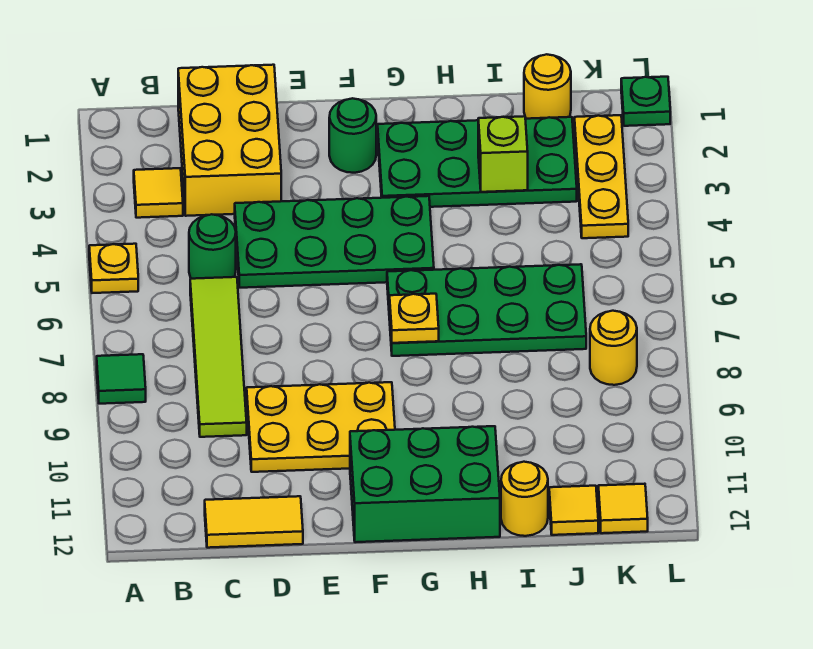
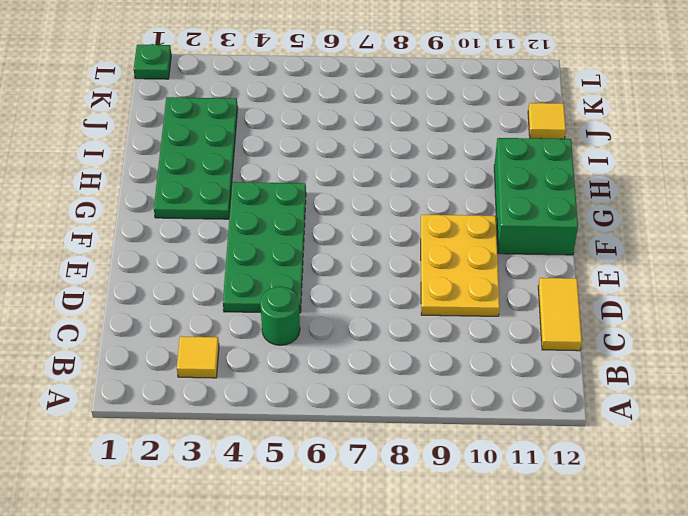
none -> yellow 1x1 plate [89,244,138,293]
none -> green 1x1 tile [97,354,146,404]
none -> yellow 2x3 brick [178,65,281,216]

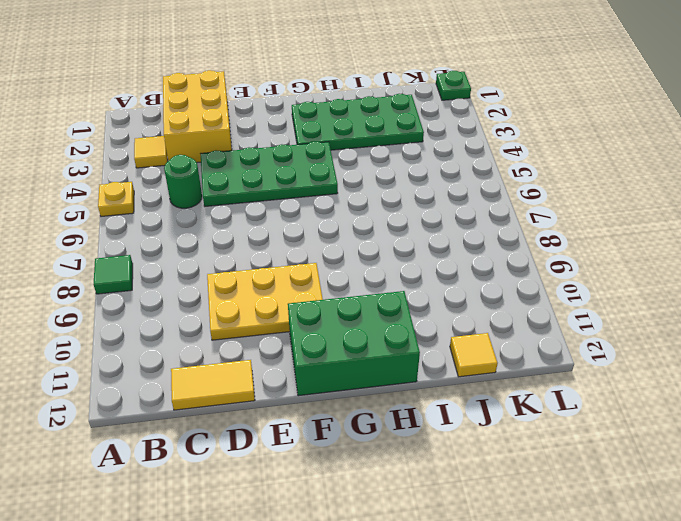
none -> lime 1x4 tile [190,277,247,437]
none -> green 1x1 round brick [329,98,376,173]
none -> green 2x4 plate [387,264,586,356]

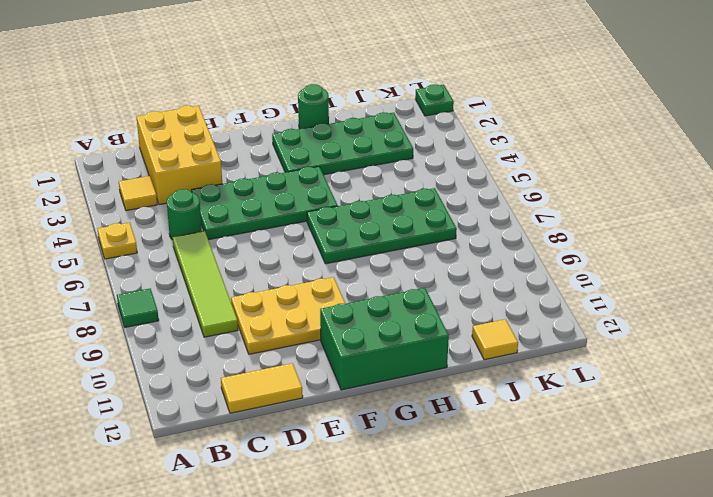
green 1x1 round brick [298,84,329,129] -> green 1x1 round brick moved to [329,98,376,173]
none -> yellow 1x1 round brick [501,462,548,536]
none -> yellow 1x1 round brick [524,54,571,119]
none -> yellow 1x3 plate [574,115,628,238]

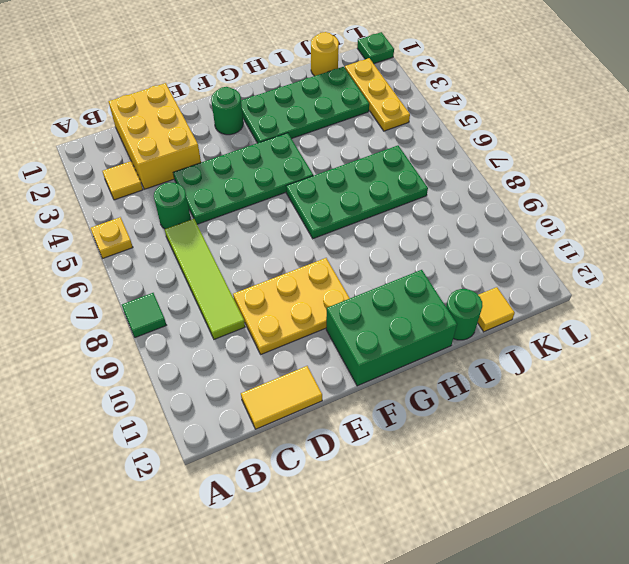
green 1x1 round brick [446,289,482,340] -> yellow 1x1 round brick [501,462,548,536]
none -> yellow 1x1 round brick [590,311,637,385]
none -> yellow 1x1 tile [598,484,648,533]
none -> yellow 1x1 plate [390,294,439,343]

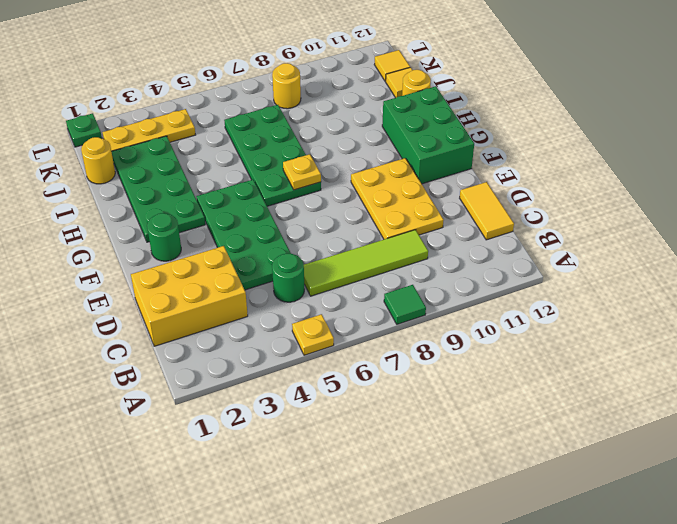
none -> yellow 1x1 tile [134,168,183,218]
none -> lime 1x1 brick [478,116,528,192]

